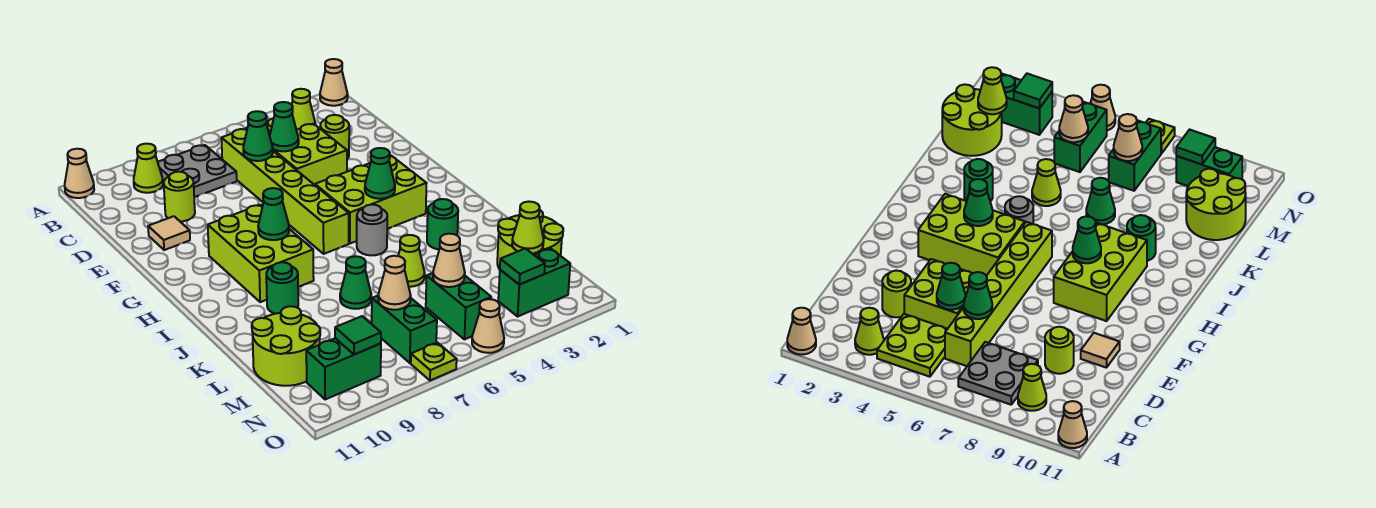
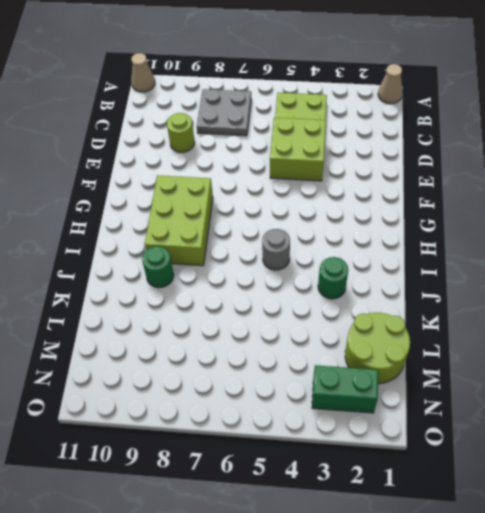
none -> lime 1x1 cone [292,89,316,130]
none -> lime 1x1 cone [134,144,163,193]
none -> lime 1x6 brick [221,129,349,254]
none -> lime 1x1 round brick [320,115,349,159]

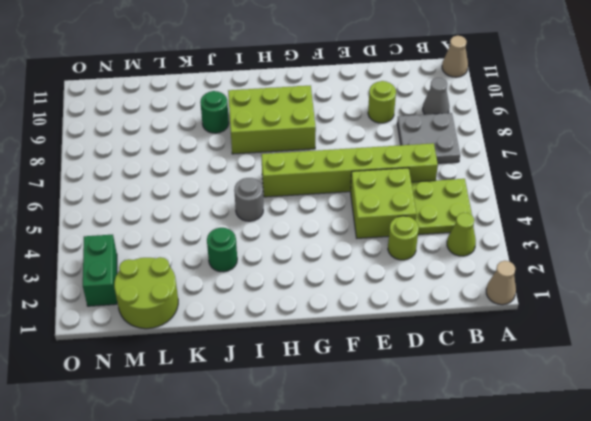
grey 1x1 cone [423,78,449,115] -> lime 1x1 cone [134,144,163,193]
none -> tan 1x1 tile [148,216,190,250]
none -> lime 2x3 brick [315,155,427,243]
none -> lime 1x1 cone [398,235,425,287]
none -> green 1x1 cone [340,256,371,309]

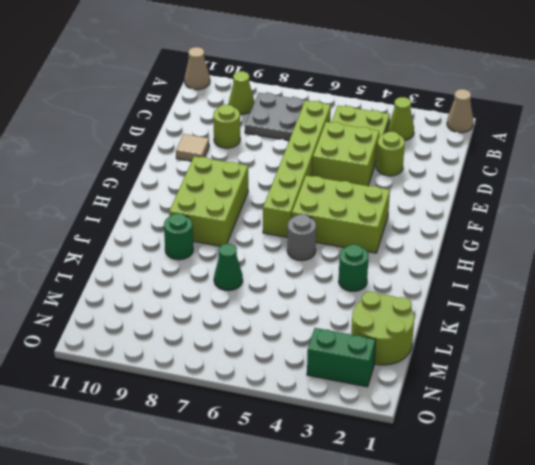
none -> lime 1x1 cone [398,235,425,287]
none -> lime 2x2 round brick [252,306,320,386]
none -> green 1x2 brick [426,273,491,339]
none -> green 1x2 brick [372,296,437,363]

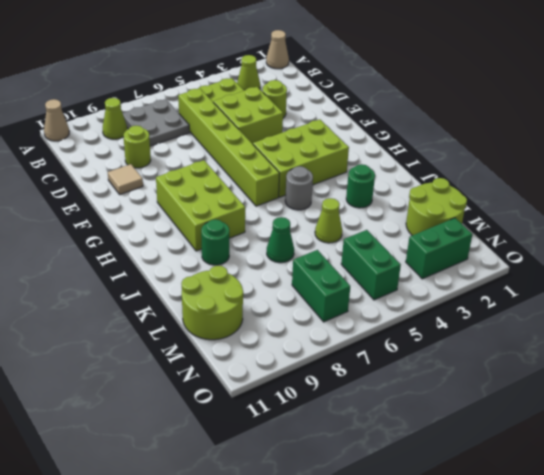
none -> green 1x2 brick [306,338,381,400]
none -> tan 1x1 cone [472,299,504,353]
none -> lime 1x1 plate [411,343,457,381]
none -> green 1x1 cone [270,102,299,151]

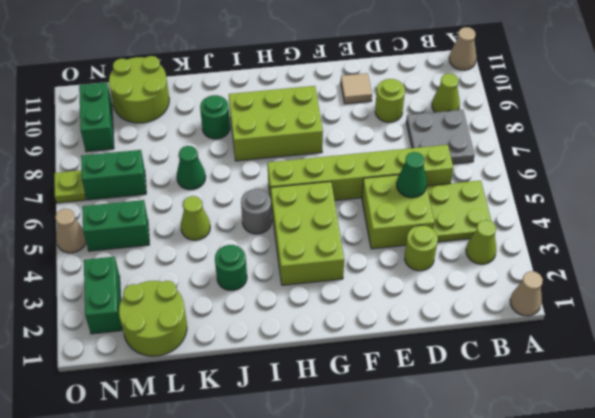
none -> green 1x1 cone [243,111,273,161]
none -> green 1x1 cone [365,148,395,199]
none -> green 1x1 cone [258,188,289,240]
none -> lime 1x1 cone [512,202,544,254]

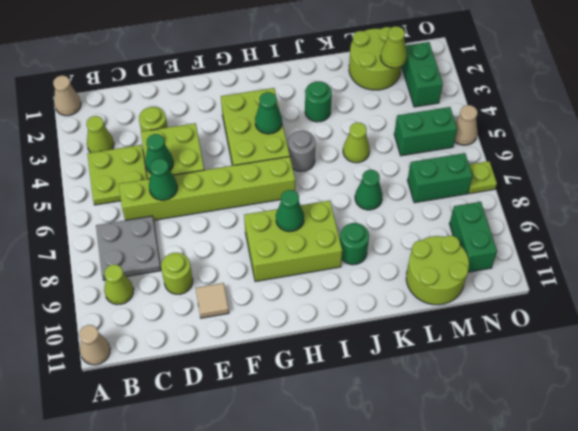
none -> tan 1x1 cone [433,234,465,287]
none -> tan 1x1 cone [378,256,411,310]
none -> green 1x1 tile [500,248,545,285]
none -> green 1x1 tile [335,316,381,354]

